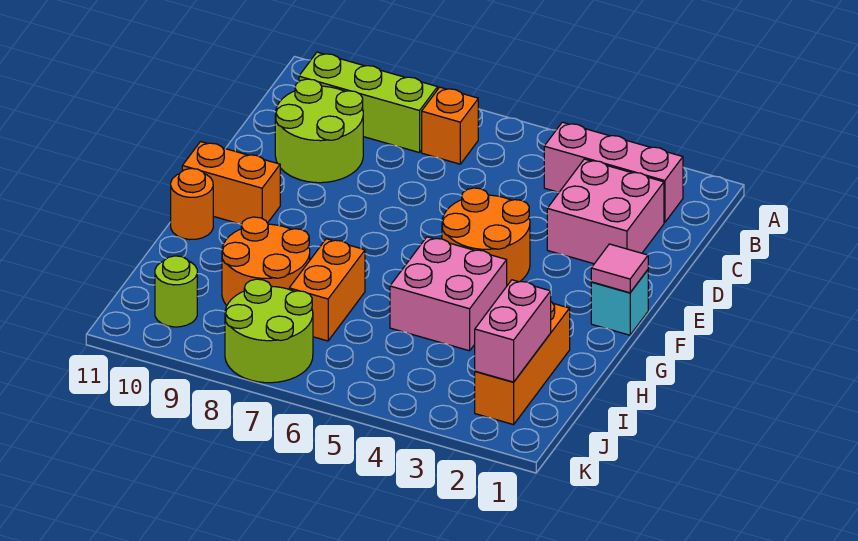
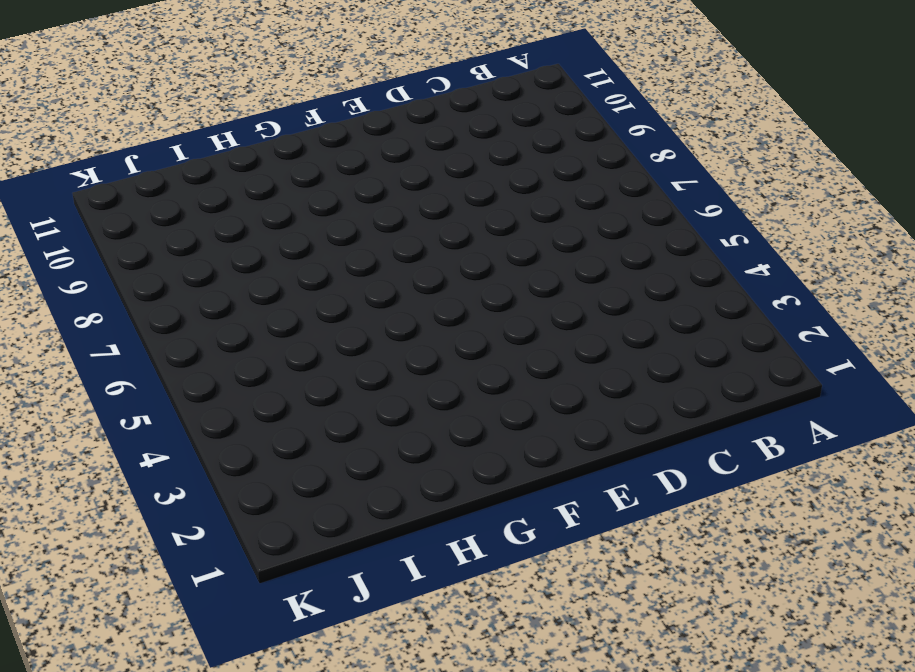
none -> pink 1x3 brick [544,122,683,223]
none -> orange 1x1 brick [422,87,478,164]
none -> lime 1x3 brick [299,52,438,153]

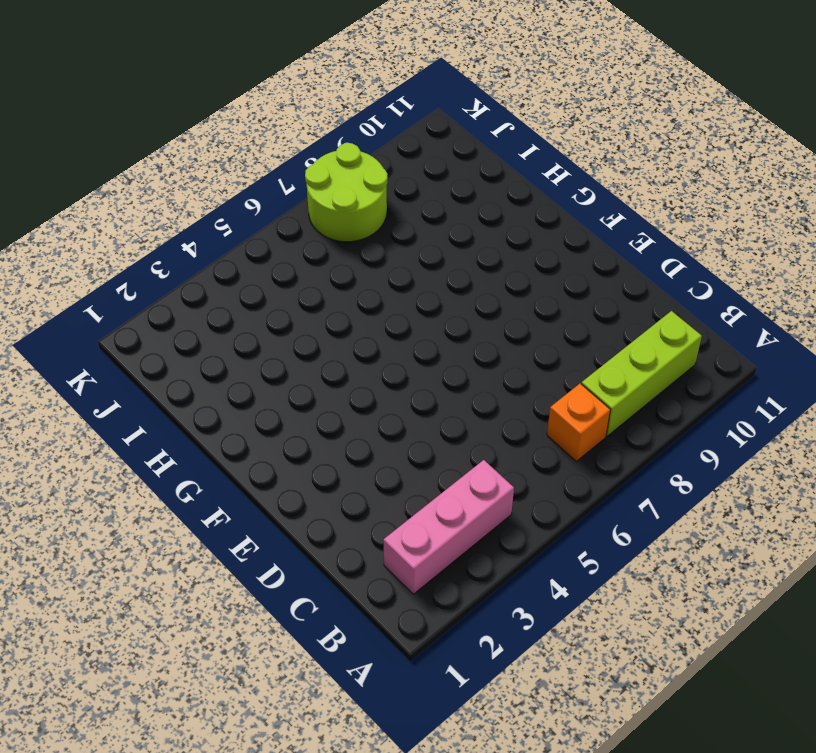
none -> pink 2x2 brick [547,159,664,264]
none -> lime 2x2 round brick [275,79,363,183]
none -> orange 2x2 round brick [442,188,530,285]

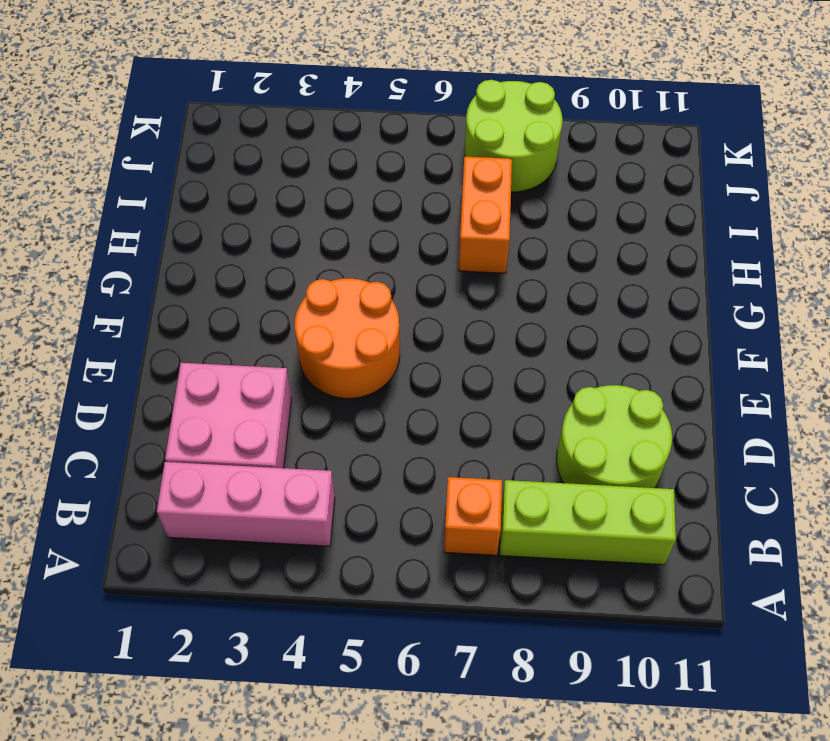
none -> cyan 1x1 brick [591,270,648,335]
none -> orange 1x2 brick [182,142,280,224]
none -> pink 2x2 brick [390,237,507,351]

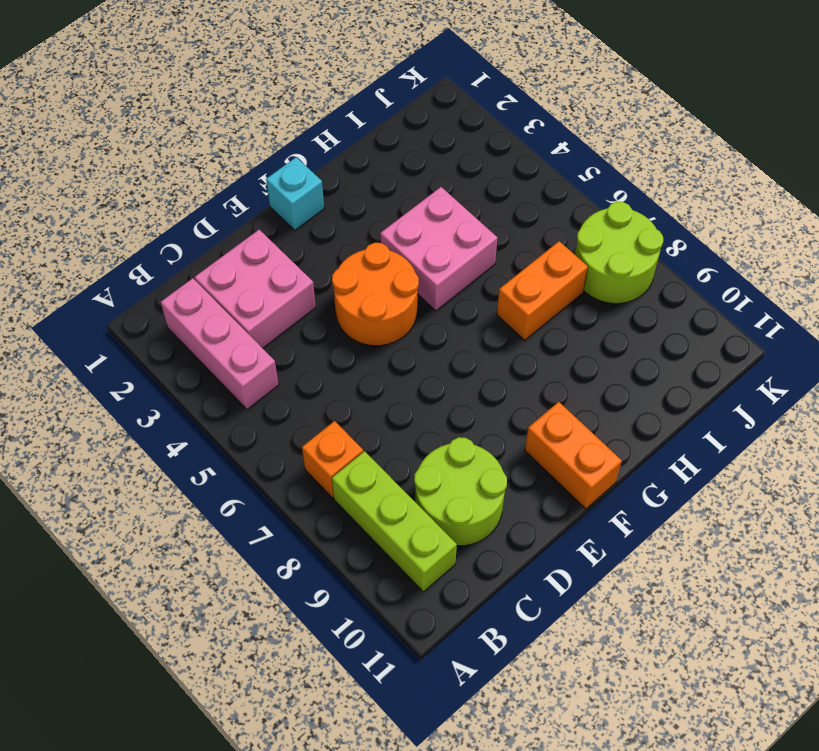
none -> orange 1x1 round brick [171,169,213,240]
none -> orange 1x3 brick [475,302,570,425]
none -> orange 2x2 round brick [222,217,310,305]

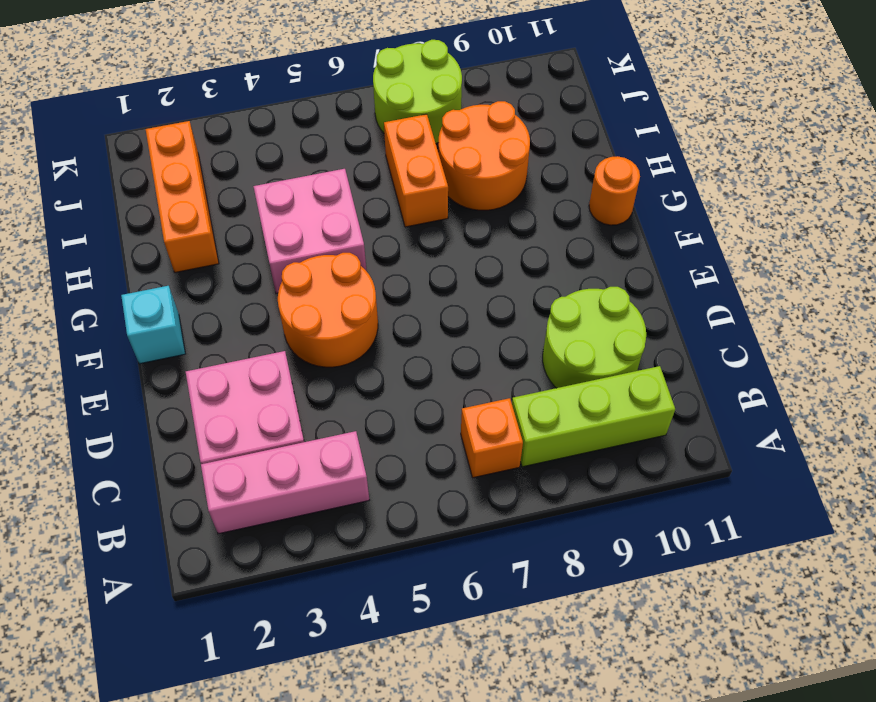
none -> orange 1x2 brick [182,142,280,224]
none -> lime 1x1 round brick [155,256,197,327]
none -> pink 1x1 tile [591,244,648,293]

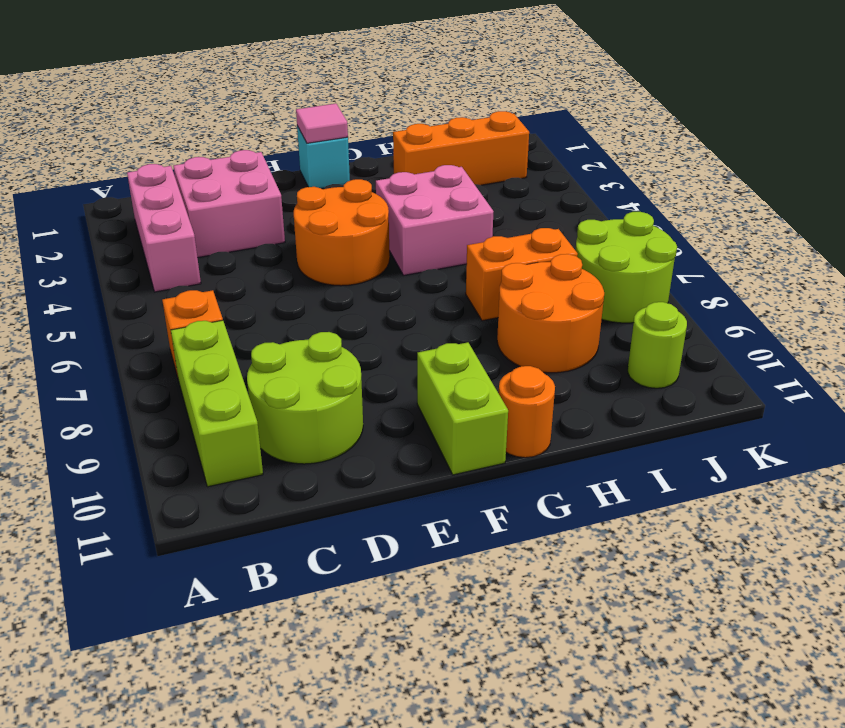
lime 1x2 brick [417,342,508,475] -> orange 1x2 brick [182,142,280,224]
none -> pink 1x2 brick [475,280,551,382]

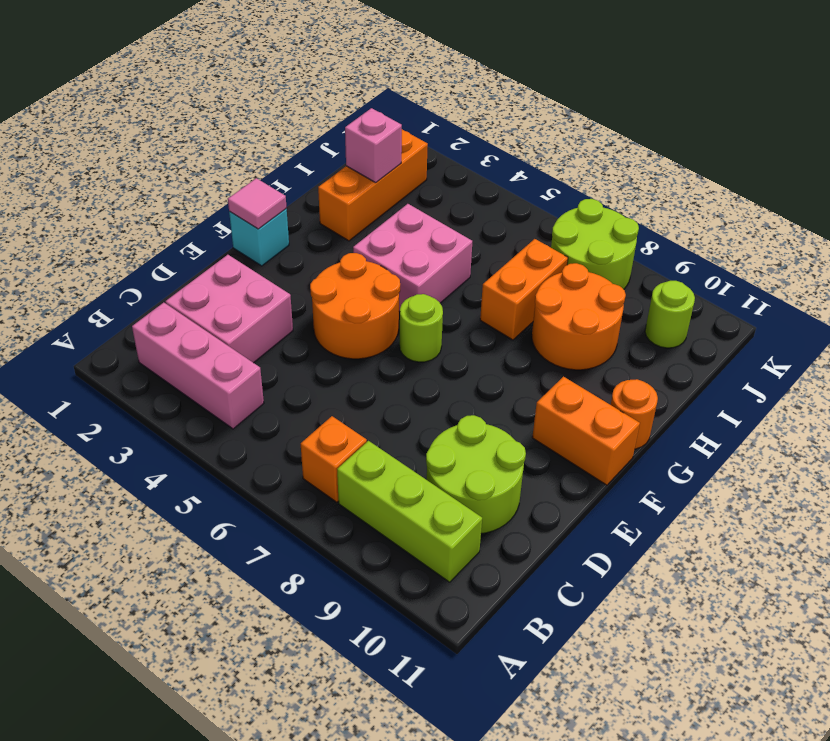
lime 1x1 round brick [400,294,443,362] -> none
pink 1x1 brick [345,108,402,183] -> pink 1x2 brick [475,280,551,382]

